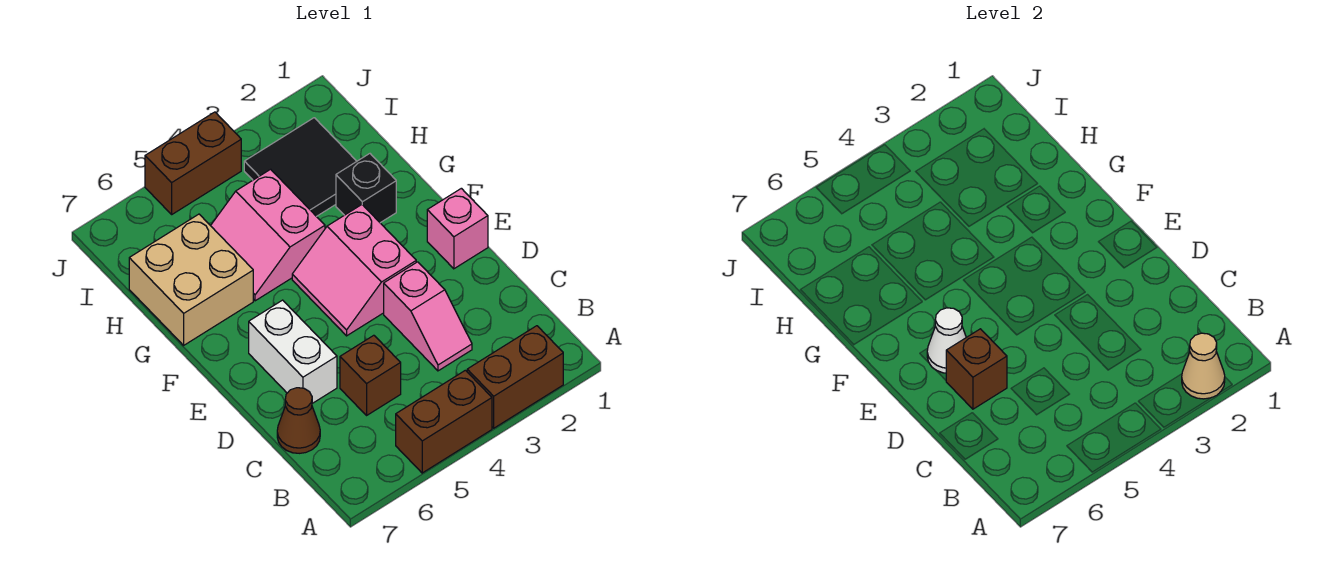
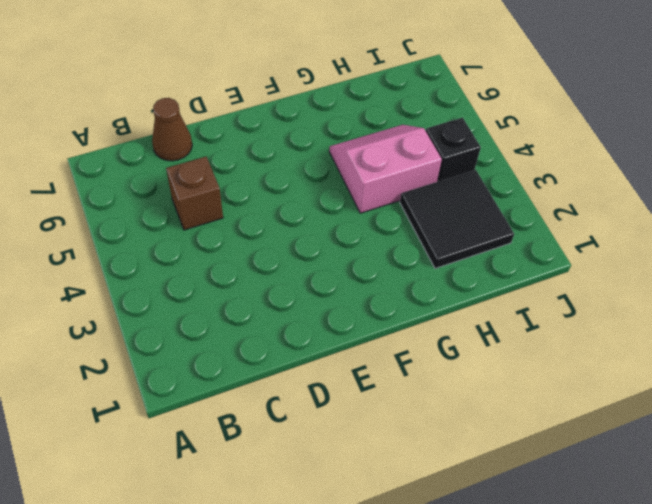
black 1x1 brick [426,118,481,182] -> black 1x1 brick moved to [336,154,396,223]
none -> brown 1x2 brick [467,326,563,428]
none -> brown 1x2 brick [396,370,492,473]
none -> pink 1x2 slope [384,262,472,371]

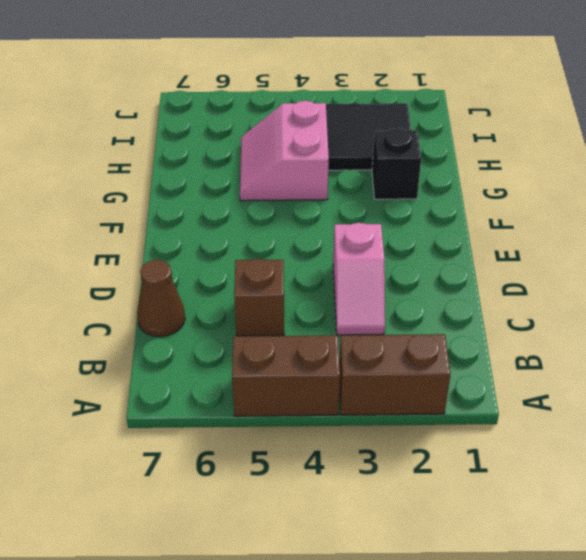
none -> white 1x2 brick [249,300,337,403]
none -> pink 1x1 brick [427,188,488,269]
none -> pink 2x2 slope [292,205,416,336]

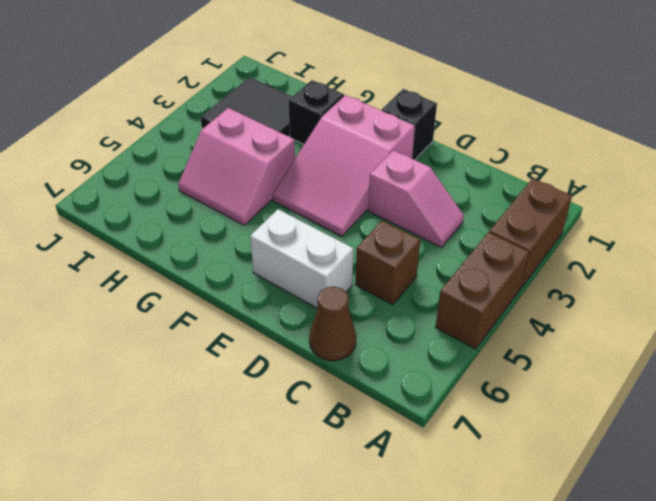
black 1x1 brick [382,89,437,160] -> pink 1x1 brick [427,188,488,269]
pink 2x3 slope [273,95,415,236] -> pink 2x2 slope [292,205,416,336]
none -> tan 2x2 brick [129,214,253,345]
none -> brown 1x2 brick [145,112,241,214]
none -> tan 1x1 cone [1182,333,1225,399]

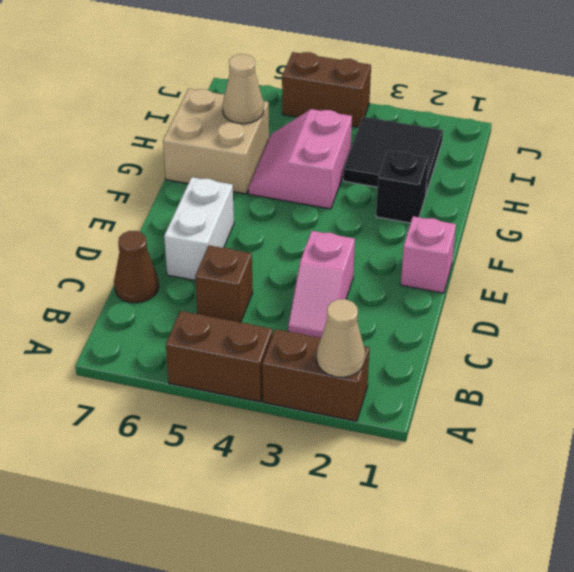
tan 1x1 cone [223,54,264,124] -> none
none -> pink 2x2 slope [292,205,416,336]
none -> brown 1x1 brick [946,329,1007,409]
none -> white 1x1 cone [927,308,966,373]

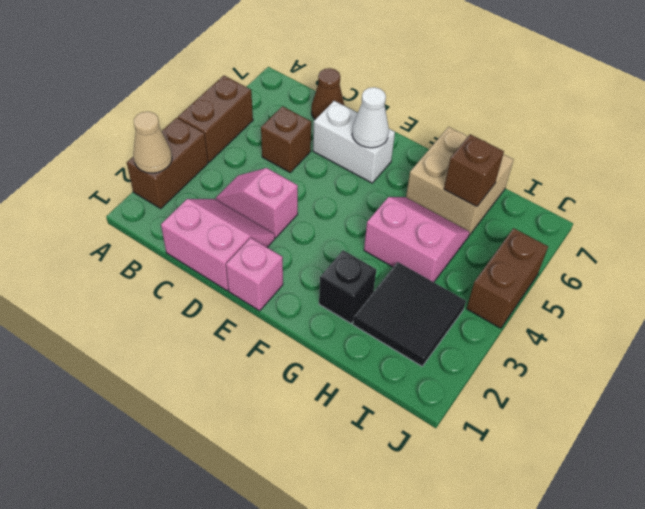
pink 2x2 slope [161,199,275,291] -> pink 2x2 slope moved to [292,205,416,336]
brown 1x1 brick [444,134,504,207] -> brown 1x1 brick moved to [946,329,1007,409]

